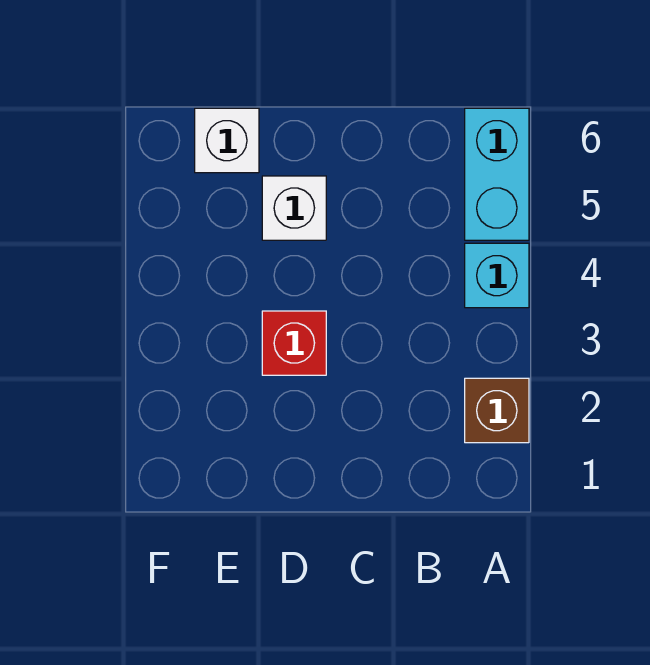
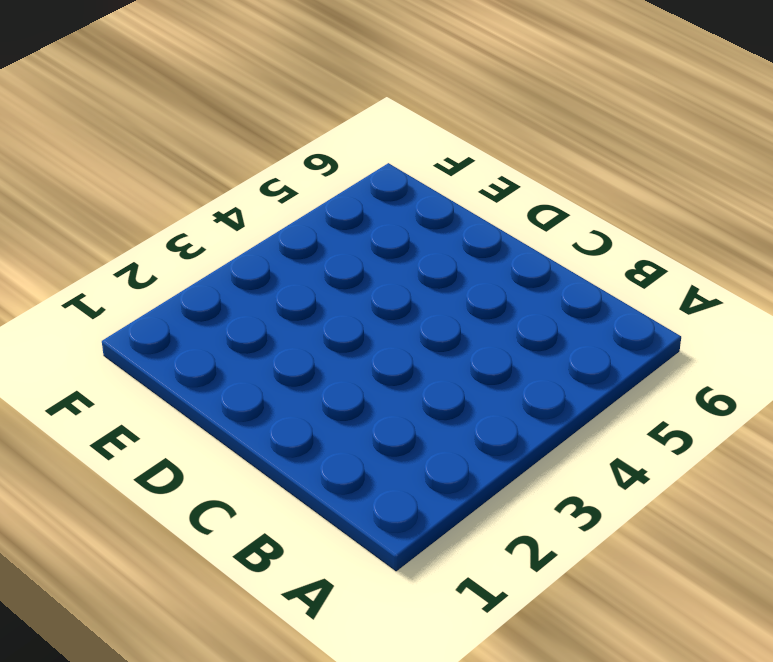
none -> brown 1x1 brick [465,378,529,443]
none -> cyan 1x1 brick [465,243,529,308]

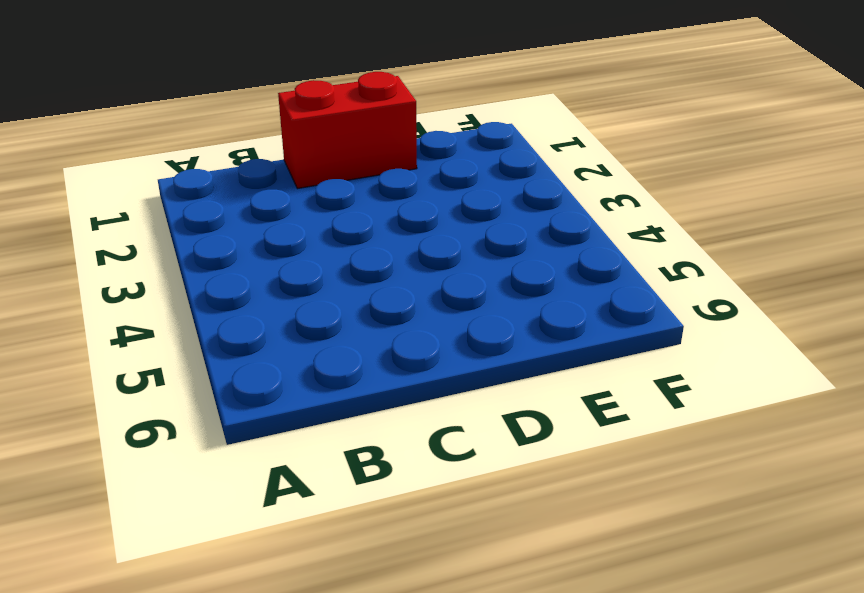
red 1x2 brick [278,72,417,189] -> none
none -> brown 1x1 brick [465,378,529,443]
none -> cyan 1x1 brick [465,243,529,308]

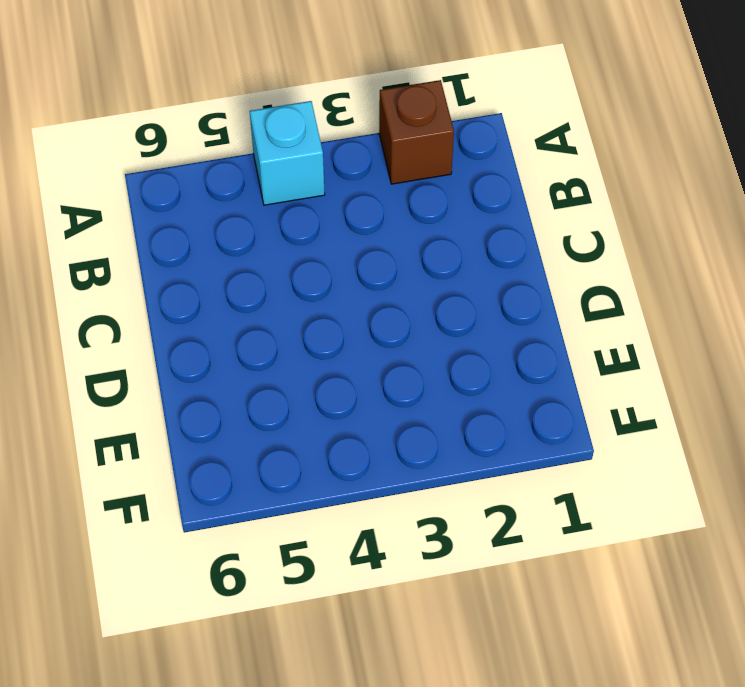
none -> cyan 1x2 brick [465,108,529,240]
none -> red 1x1 brick [262,311,326,375]

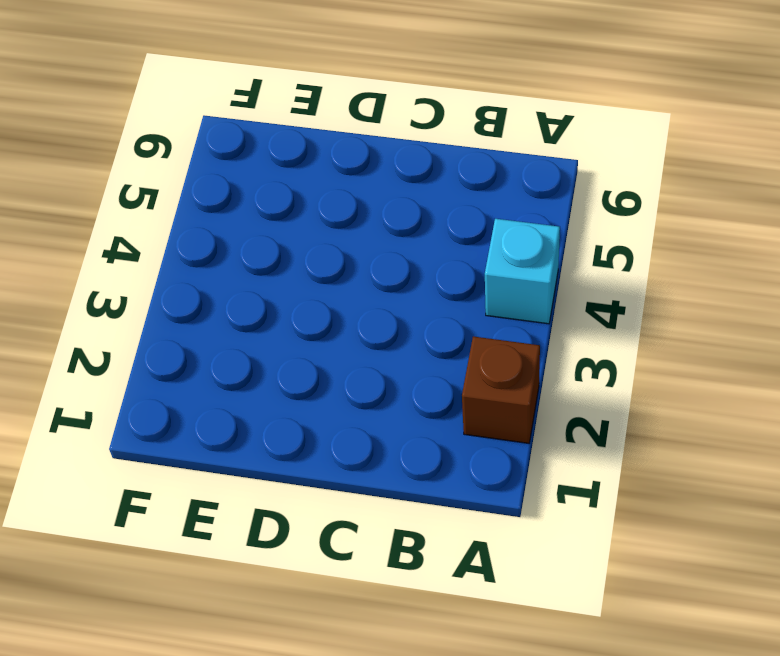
none -> cyan 1x2 brick [465,108,529,240]
none -> red 1x1 brick [262,311,326,375]

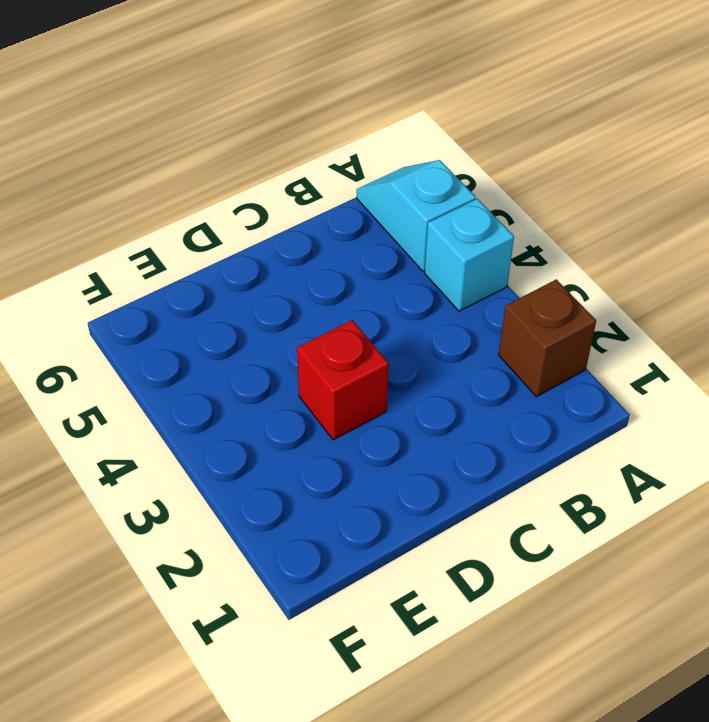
cyan 1x2 slope [357,160,476,271] -> cyan 1x2 brick [465,108,529,240]
none -> white 1x1 brick [262,176,326,240]
none -> white 1x1 brick [195,108,259,173]

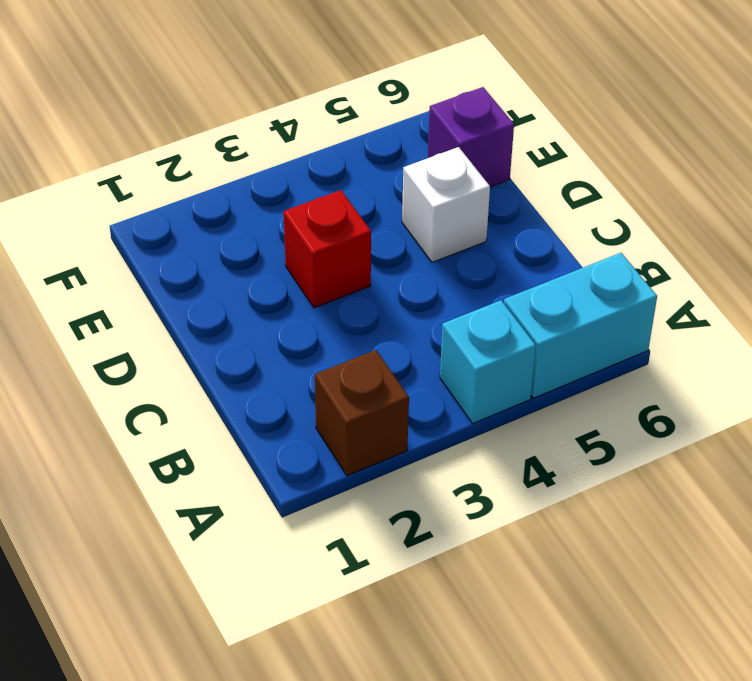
purple 1x1 brick [428,87,514,187] -> white 1x1 brick [195,108,259,173]

